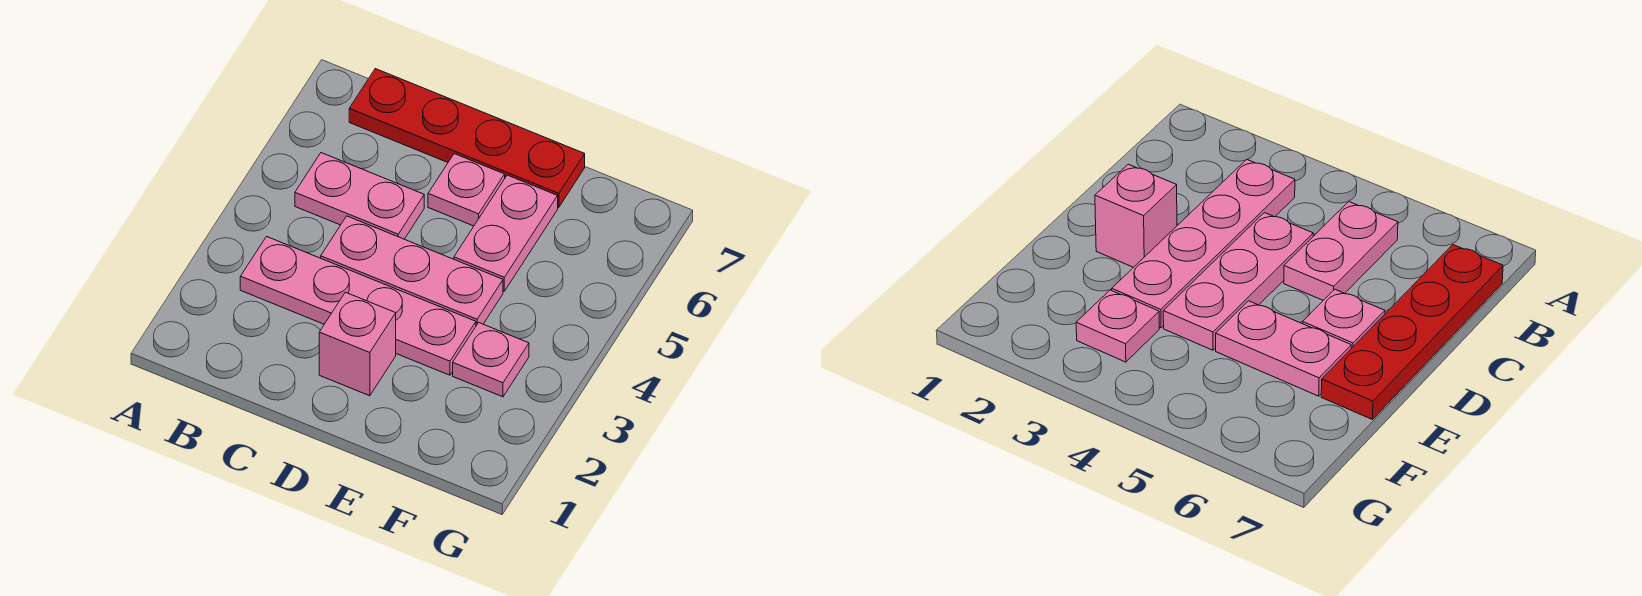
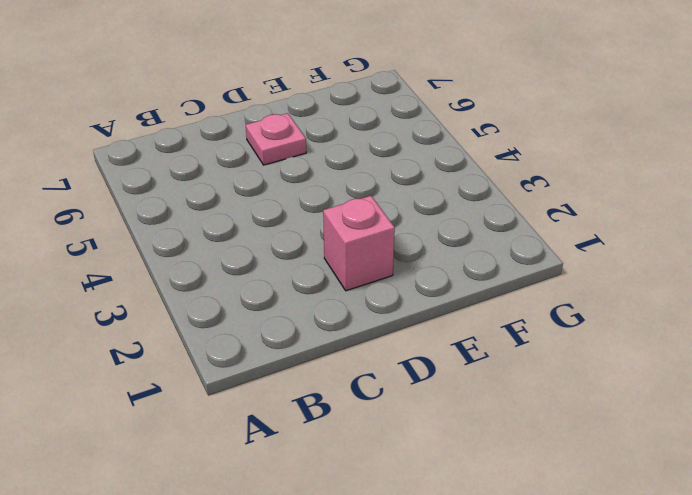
none -> pink 1x4 plate [240,237,476,375]
none -> pink 1x2 plate [295,153,424,239]

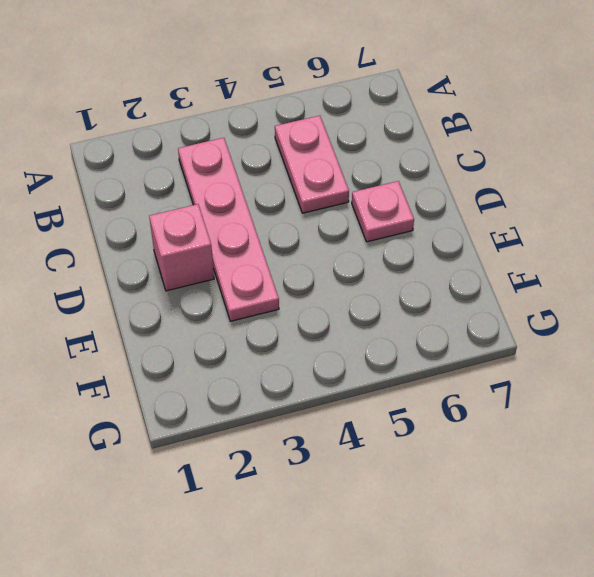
none -> red 1x4 plate [349,69,585,207]
none -> pink 1x3 plate [321,216,503,326]

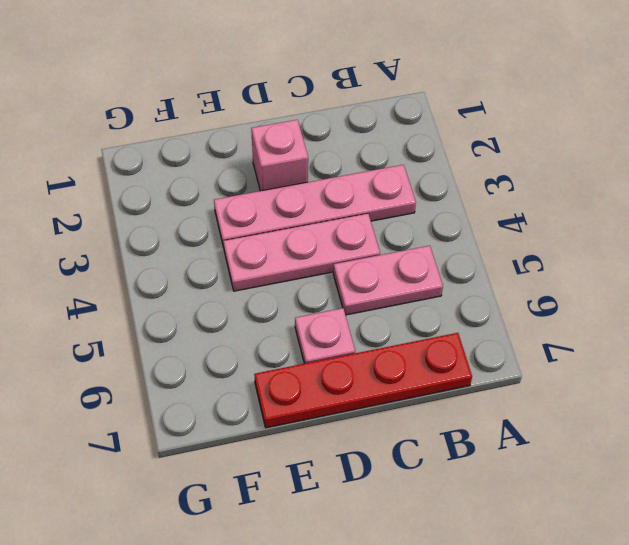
none -> pink 1x2 plate [454,175,558,291]
none -> pink 1x1 plate [453,323,529,397]

